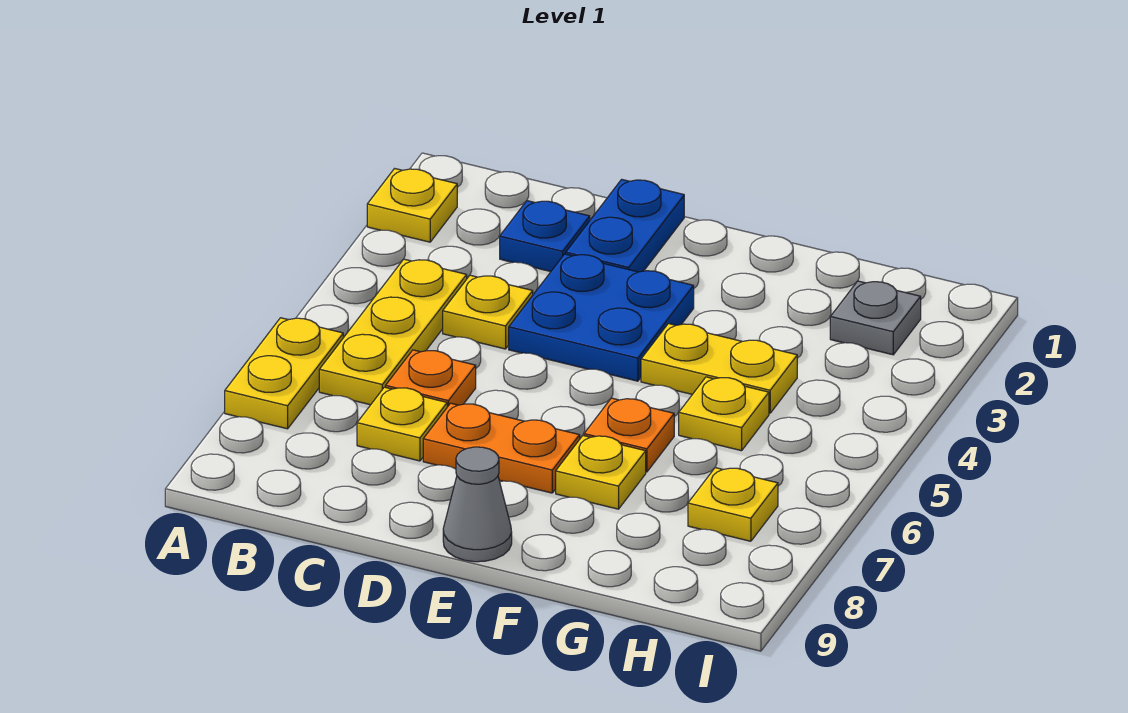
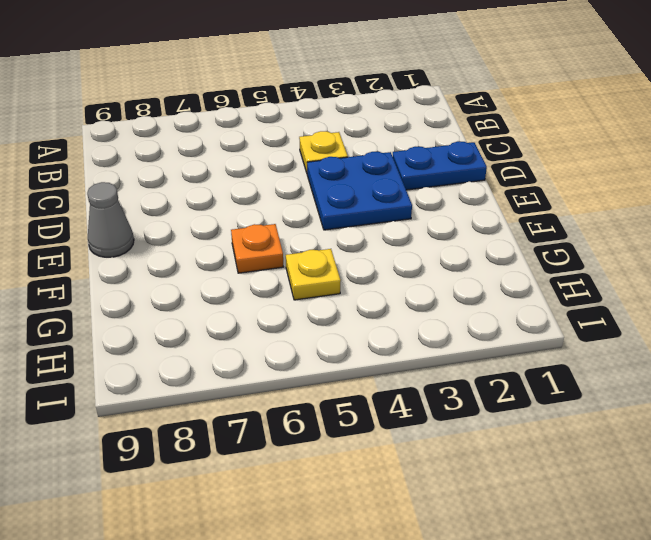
none -> yellow 1x1 plate [367,169,457,242]
none -> yellow 1x2 plate [225,318,343,429]
none -> yellow 1x3 plate [319,259,467,405]

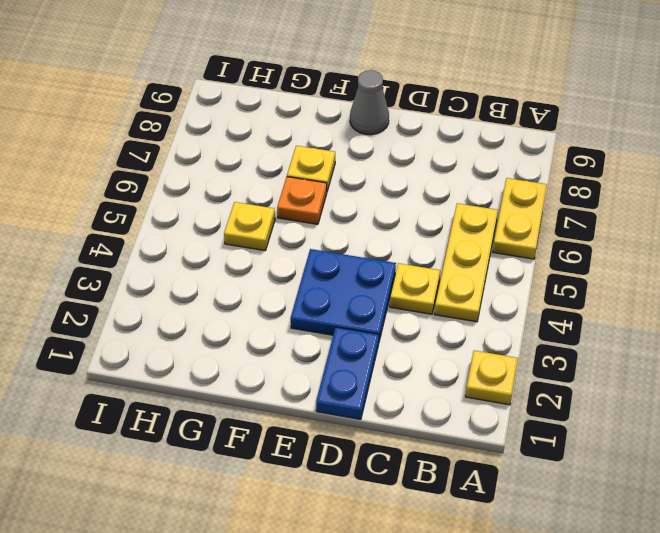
none -> blue 1x1 plate [500,201,590,272]
none -> orange 1x1 plate [386,350,476,407]
none -> yellow 1x1 plate [357,387,447,461]

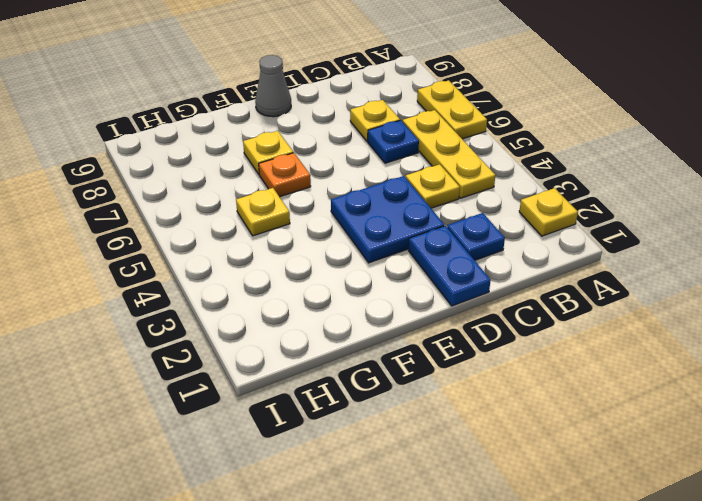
blue 1x1 plate [368,120,419,163] -> orange 1x1 plate [386,350,476,407]
none -> orange 1x2 plate [423,403,580,493]
none -> yellow 1x2 plate [641,324,797,413]
none -> grey 1x1 plate [830,281,921,355]

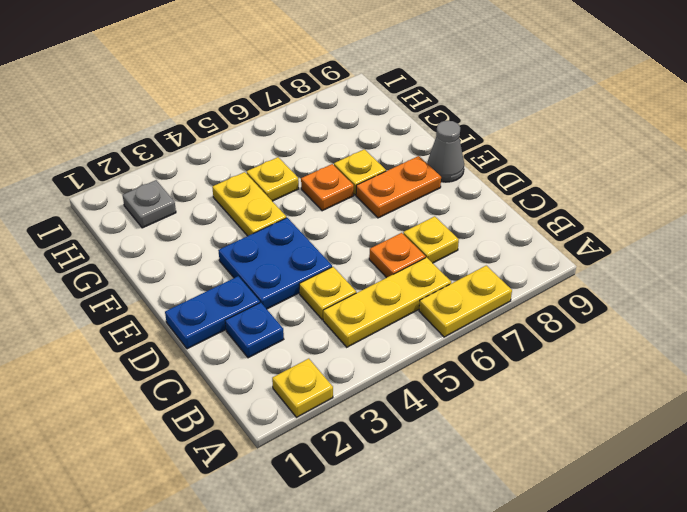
orange 1x2 plate [356,156,441,218] -> orange 1x2 plate turned to [423,403,580,493]
none -> yellow 1x1 plate [688,468,778,541]

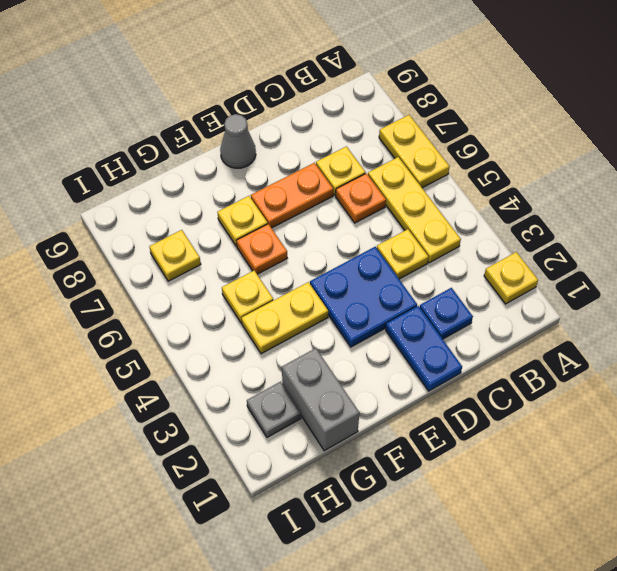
grey 1x2 brick [282,348,359,451] -> none

